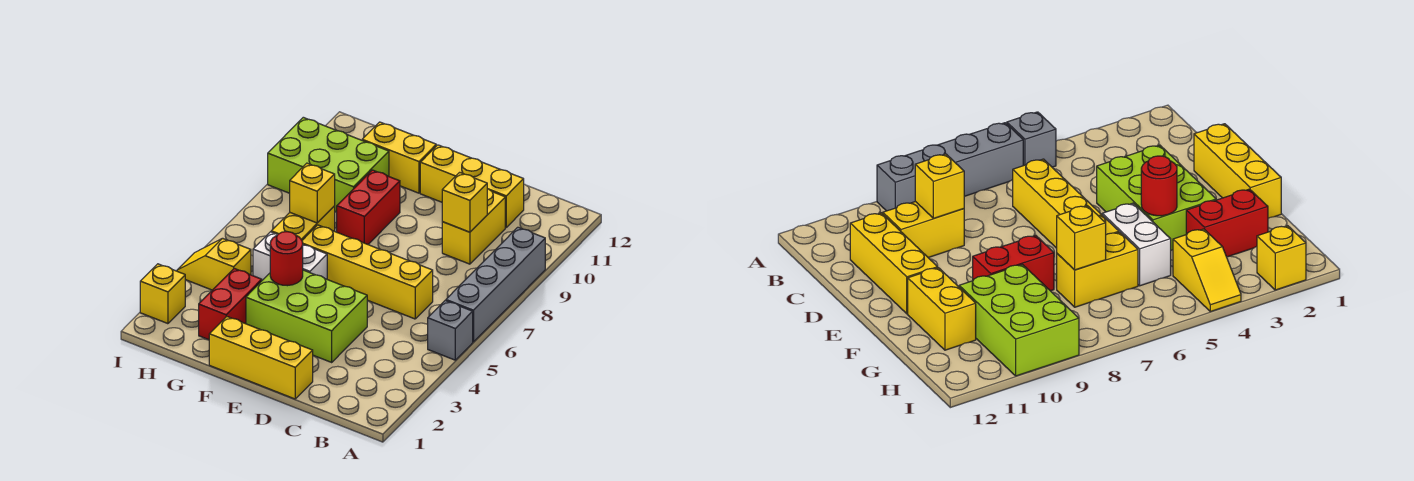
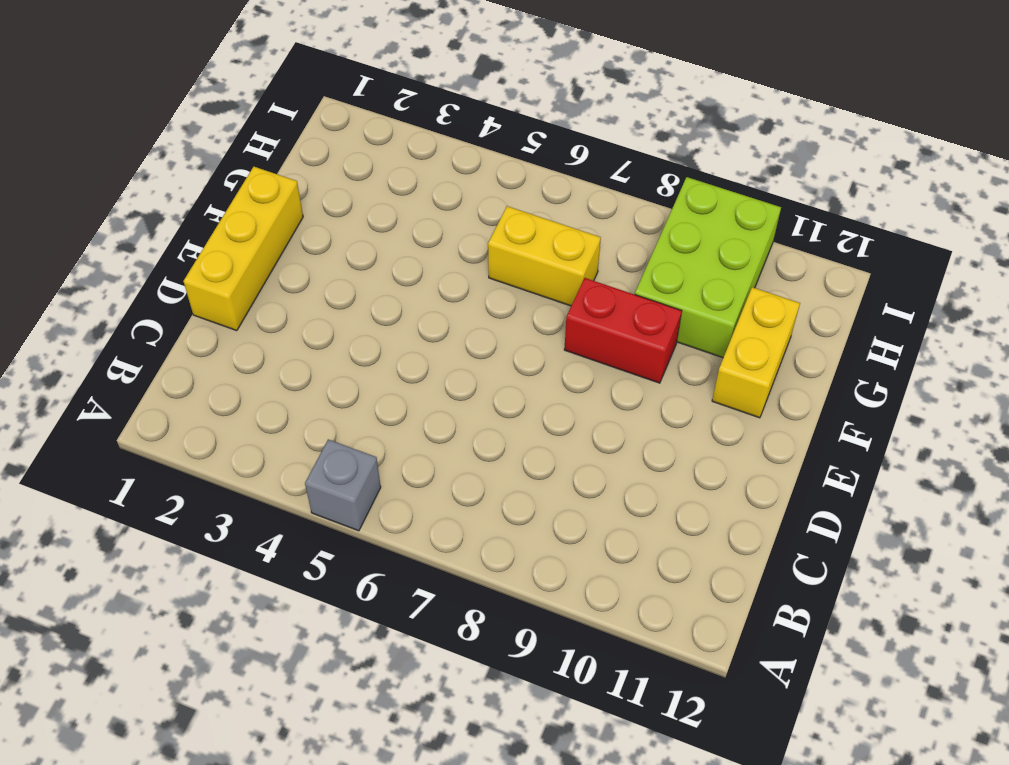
none -> grey 1x4 brick [446,227,545,342]
none -> yellow 1x4 brick [302,225,433,319]
none -> yellow 1x2 brick [442,189,505,264]

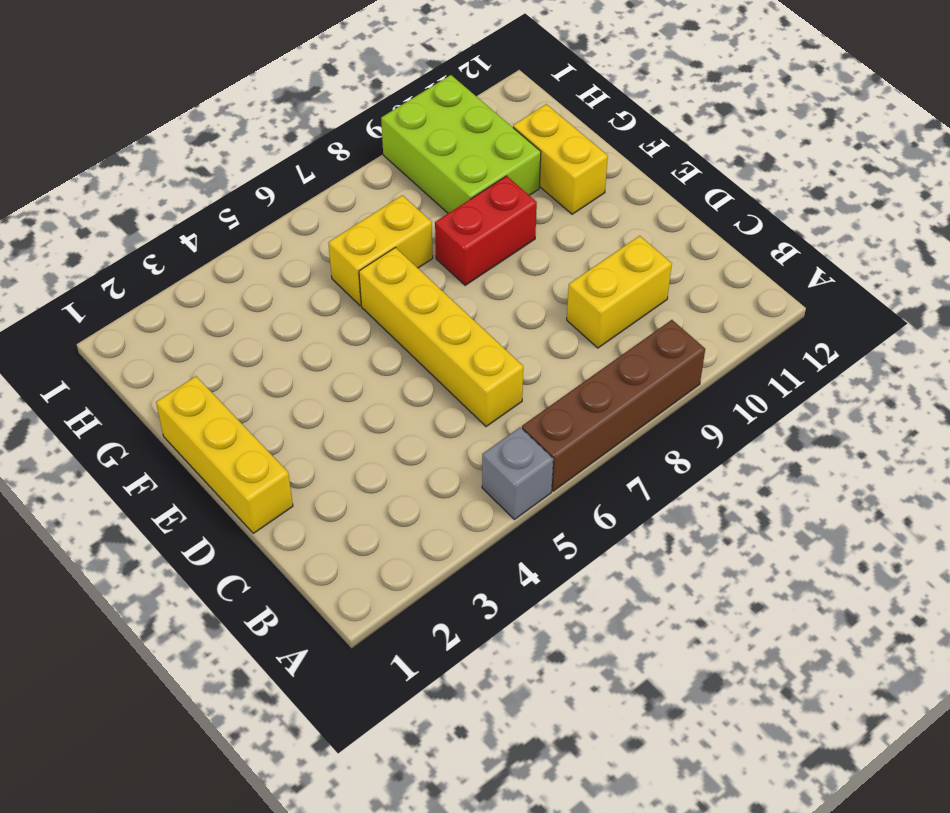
brown 1x4 brick [522,320,705,491] -> grey 1x4 brick [446,227,545,342]
none -> yellow 1x3 brick [420,145,524,227]
none -> lime 2x3 brick [246,270,367,362]
none -> white 1x2 brick [253,232,327,280]

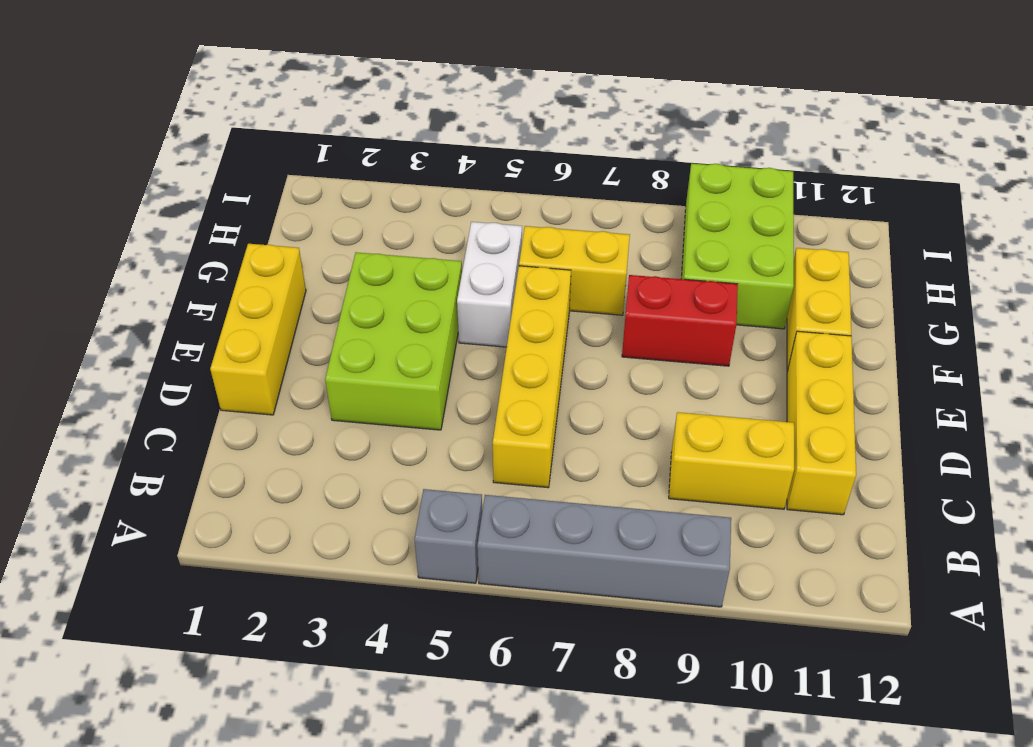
none -> red 1x2 brick [199,268,262,340]
none -> yellow 1x2 slope [177,238,251,290]
none -> yellow 1x1 brick [140,264,185,324]

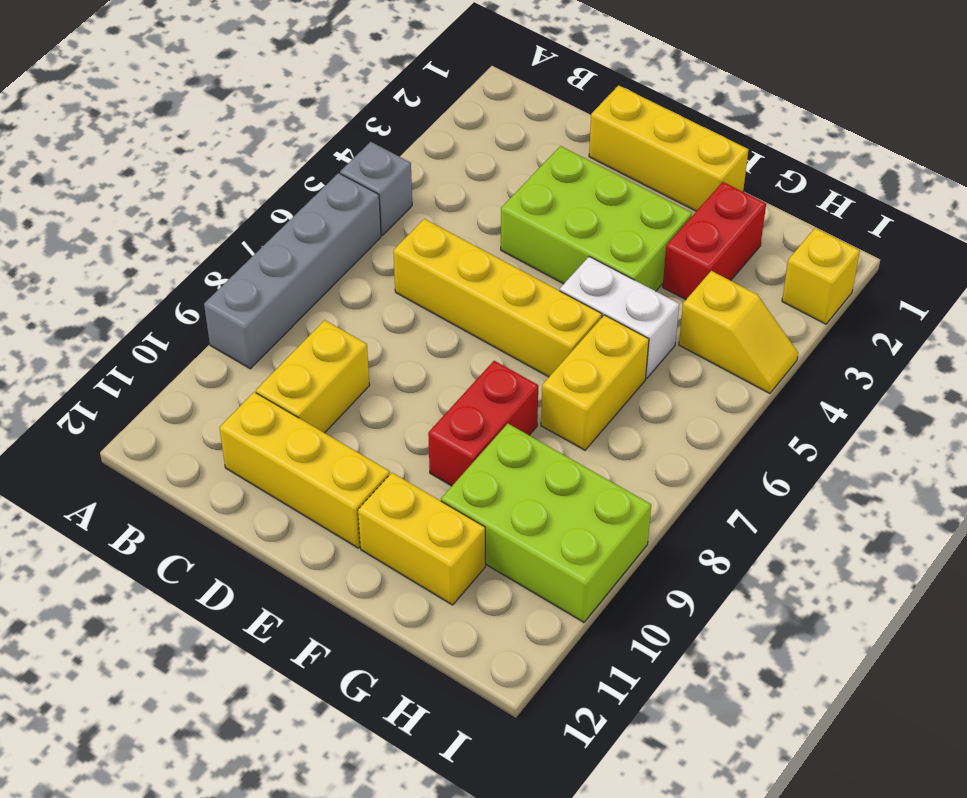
none -> yellow 1x1 brick [442,172,487,232]
none -> red 1x1 round brick [270,232,303,286]
none -> yellow 1x1 brick [290,163,335,223]

